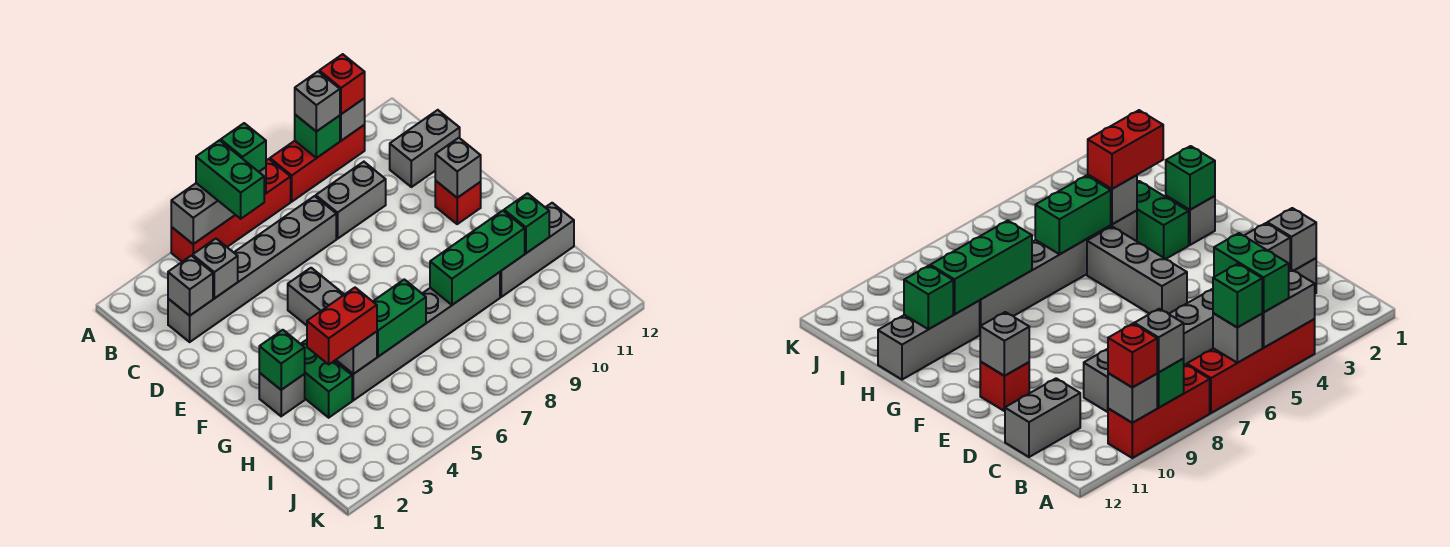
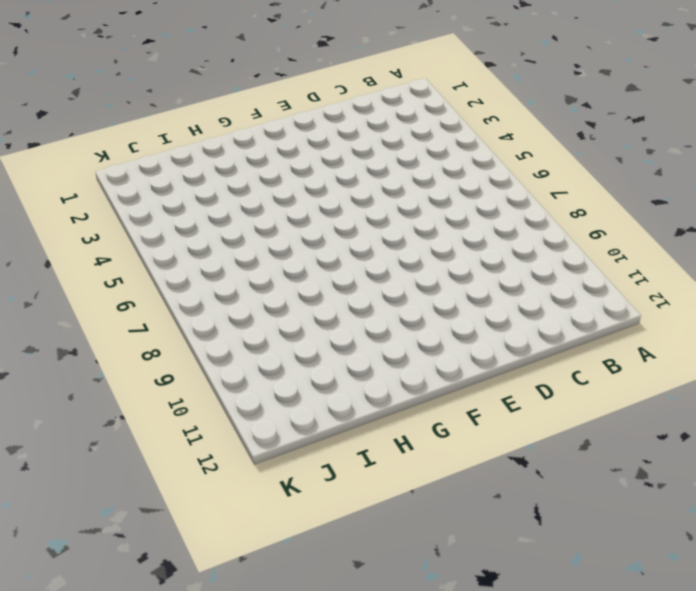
none -> red 1x4 brick [171,159,291,262]
none -> red 1x3 brick [270,125,365,202]
none -> grey 1x6 brick [168,196,336,342]

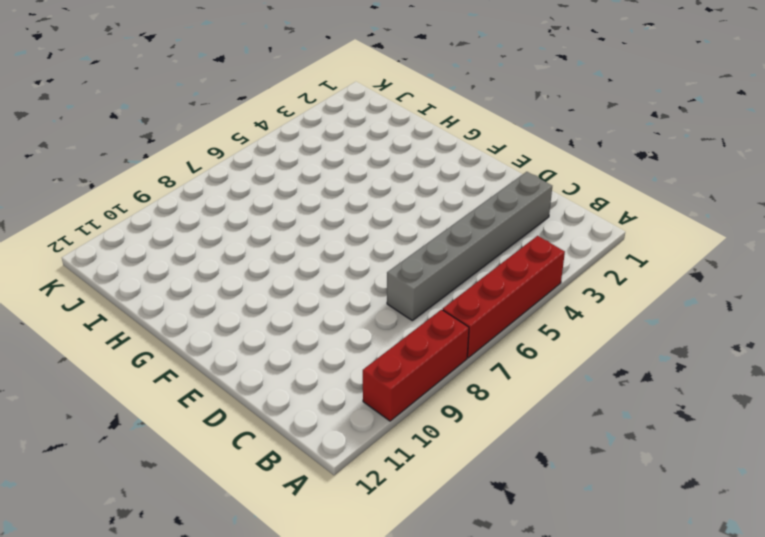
none -> grey 1x2 brick [316,162,386,239]
none -> grey 1x2 brick [390,110,460,187]
none -> grey 1x3 brick [288,268,344,325]

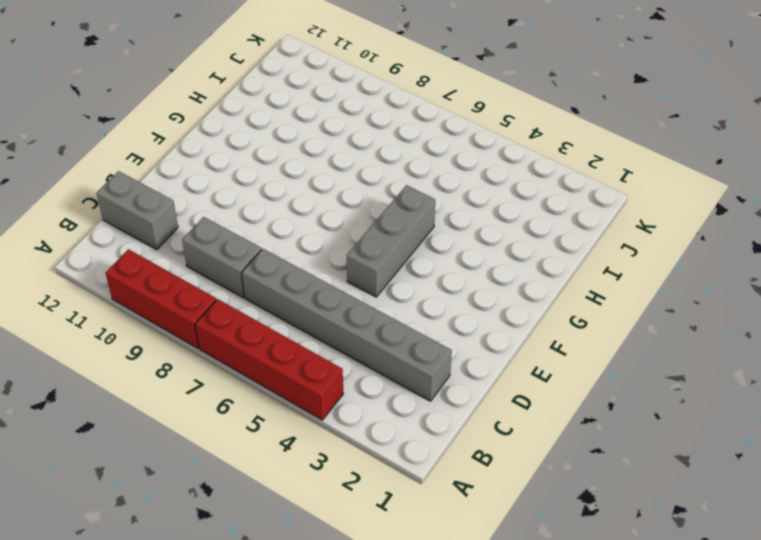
none -> red 1x1 brick [435,181,481,224]
none -> grey 1x1 brick [259,373,305,416]
none -> green 1x2 brick [301,340,352,418]

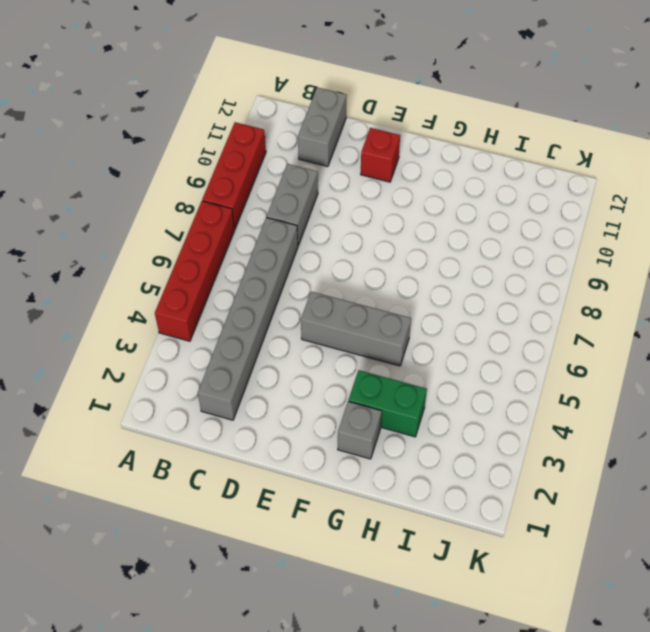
none -> grey 1x6 brick [335,272,500,400]
none -> grey 1x3 brick [500,203,574,297]
none -> grey 1x2 brick [171,183,235,244]

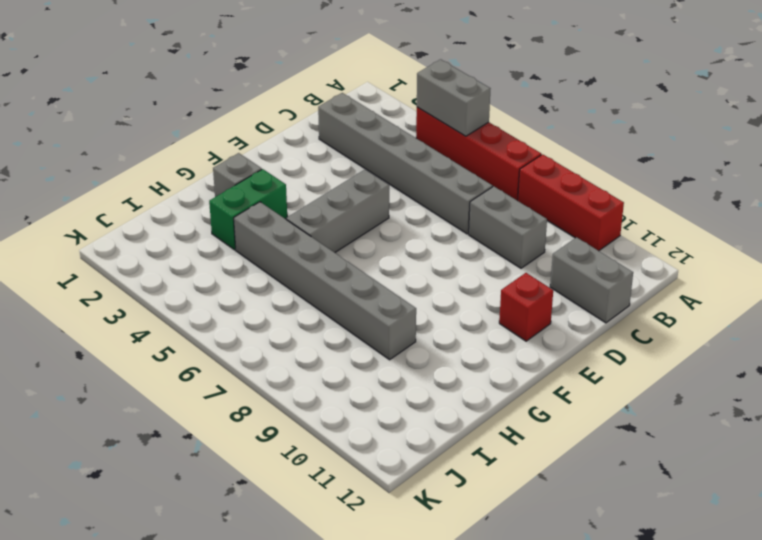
none -> grey 1x3 brick [500,203,574,297]
none -> grey 1x1 brick [1213,313,1262,363]
none -> green 1x1 brick [295,115,340,158]

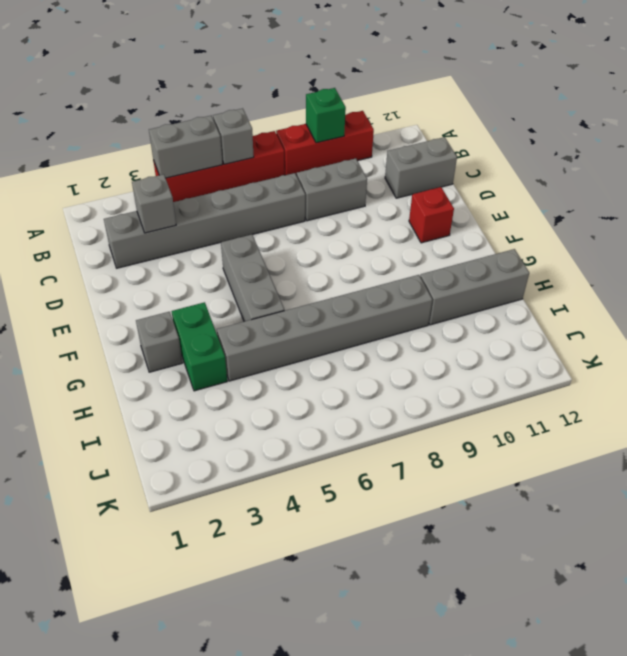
none -> grey 1x1 brick [340,98,365,141]
none -> grey 1x1 brick [168,256,213,316]
none -> grey 1x1 brick [435,138,481,198]

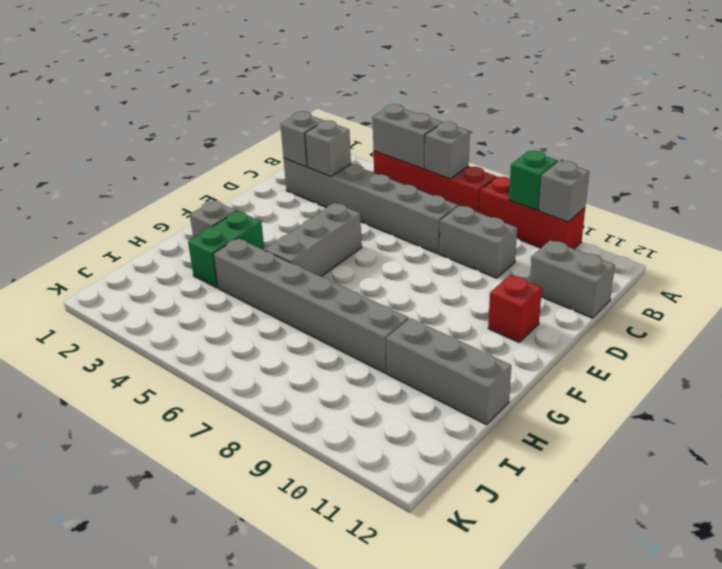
none -> grey 1x1 brick [435,138,481,198]
none -> green 1x1 brick [259,330,305,390]
none -> grey 1x1 brick [336,332,377,374]

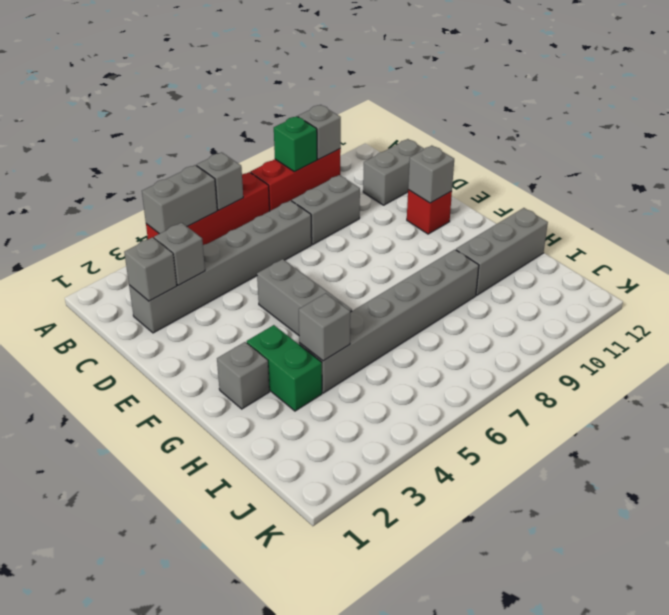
none -> green 1x1 brick [259,330,305,390]
none -> green 1x2 brick [373,279,426,357]
none -> green 1x3 brick [430,211,525,305]

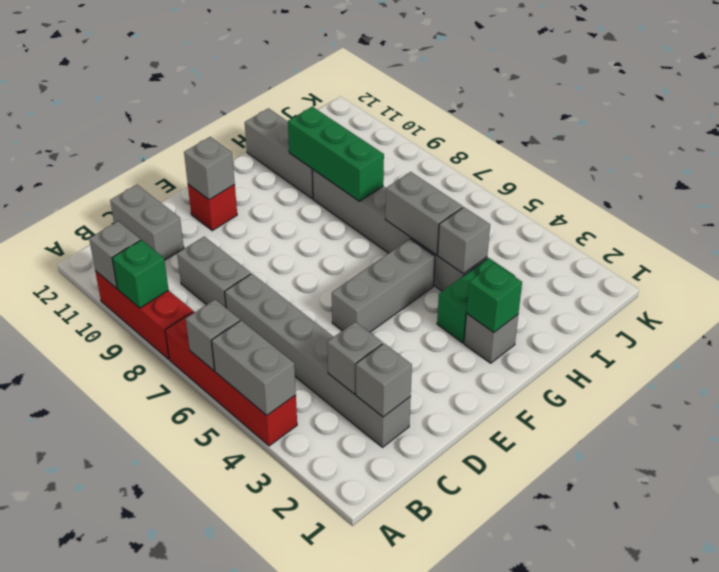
grey 1x2 brick [386,172,463,255] -> green 1x2 brick [373,279,426,357]
none -> green 1x1 brick [504,193,549,253]
none -> green 1x2 brick [196,140,264,219]
none -> green 1x1 brick [221,123,266,172]

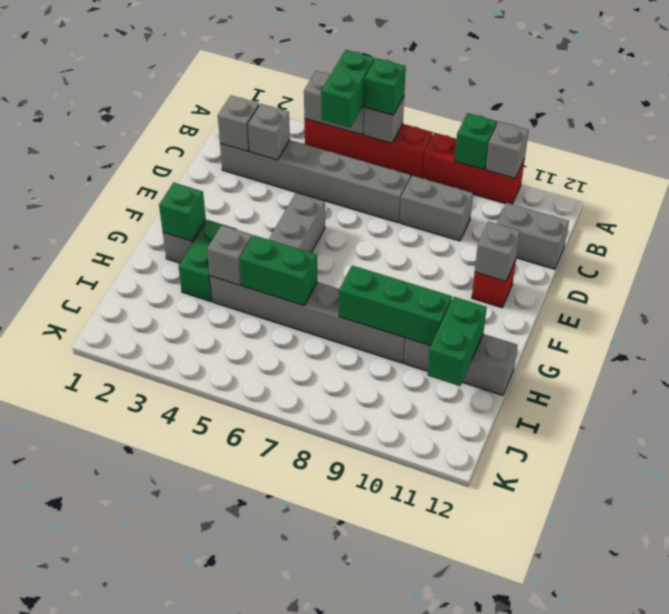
green 1x2 brick [427,297,487,386] -> green 1x1 brick [504,193,549,253]
none -> grey 1x1 brick [295,72,340,132]
none -> red 1x1 brick [319,54,365,114]
none -> red 1x2 brick [307,288,377,364]

